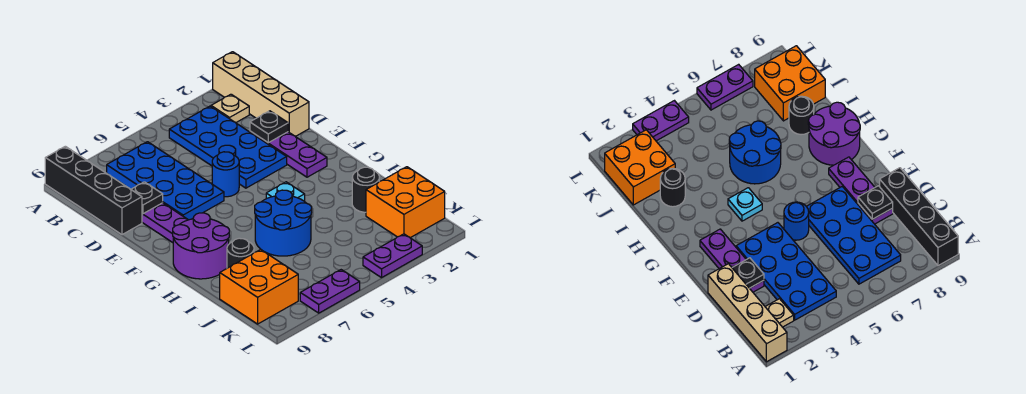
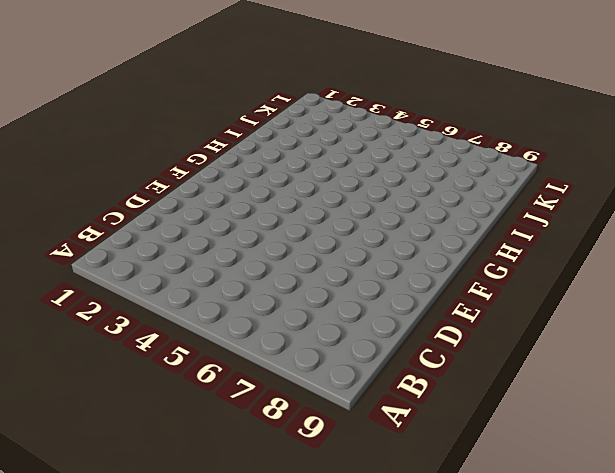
none -> tan 1x4 brick [213,52,309,136]
none -> black 1x4 brick [45,146,142,235]
none -> tan 1x1 plate [211,94,249,123]

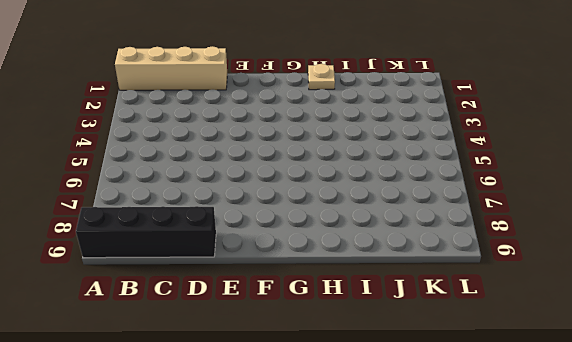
tan 1x1 plate [308,64,335,90] -> tan 1x1 plate moved to [211,94,249,123]
none -> blue 2x4 plate [169,106,287,188]
none -> blue 2x4 plate [107,142,224,220]
none -> purple 1x3 plate [250,131,327,177]

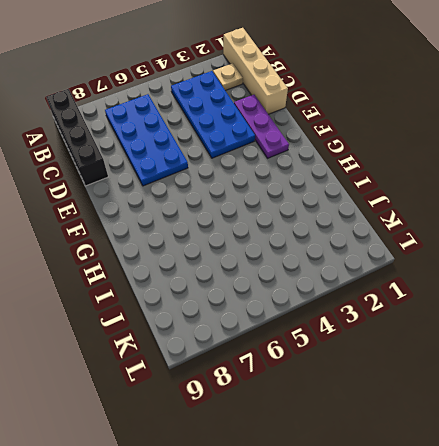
none -> purple 1x3 plate [142,203,188,243]
none -> blue 1x1 round brick [212,152,239,197]
none -> cyan 1x1 plate [266,182,305,202]

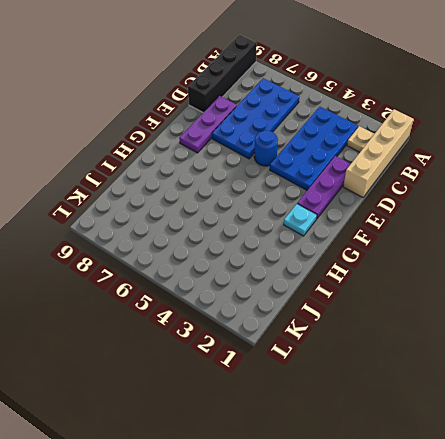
cyan 1x1 plate [284,204,317,236] -> cyan 1x1 plate moved to [266,182,305,202]
none -> purple 2x2 round brick [173,213,229,279]
none -> blue 2x2 round brick [255,190,312,256]
none -> black 1x1 round brick [352,167,379,212]

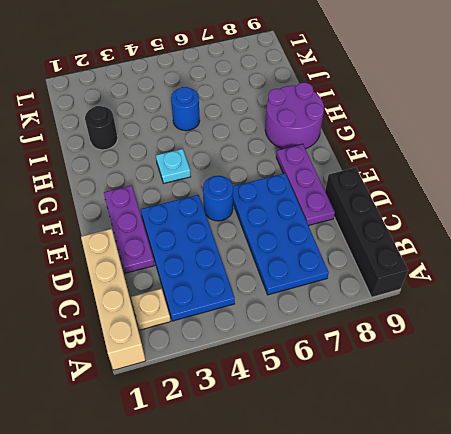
blue 1x1 round brick [171,87,200,131] -> blue 2x2 round brick [255,190,312,256]
none -> black 1x1 round brick [227,238,254,268]
none -> orange 2x2 brick [366,167,445,238]
none -> orange 2x2 brick [220,249,298,324]

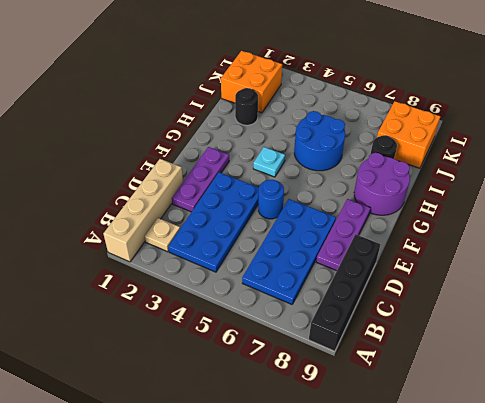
none -> purple 1x2 plate [363,234,422,278]
none -> purple 1x2 plate [300,270,360,313]
none -> black 1x1 plate [250,111,288,143]

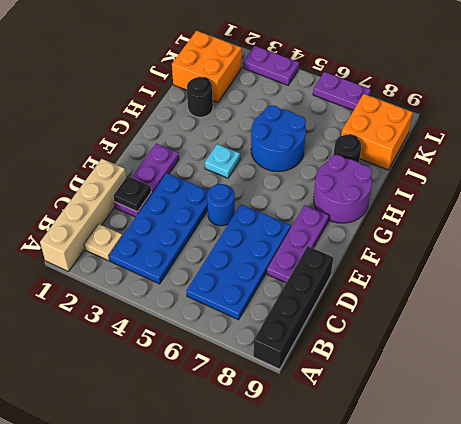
none -> black 1x1 plate [131,182,163,214]

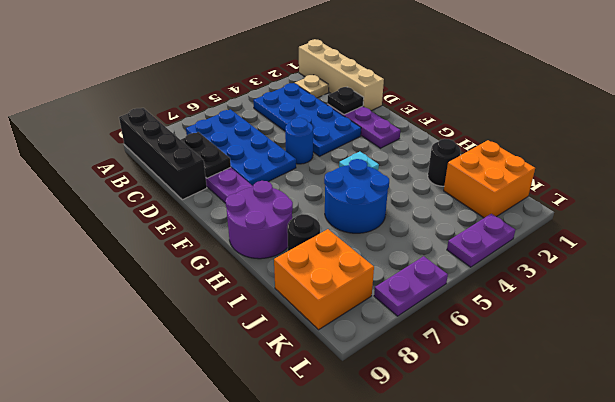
black 1x2 plate [181,132,231,178] -> black 1x1 plate [131,182,163,214]

